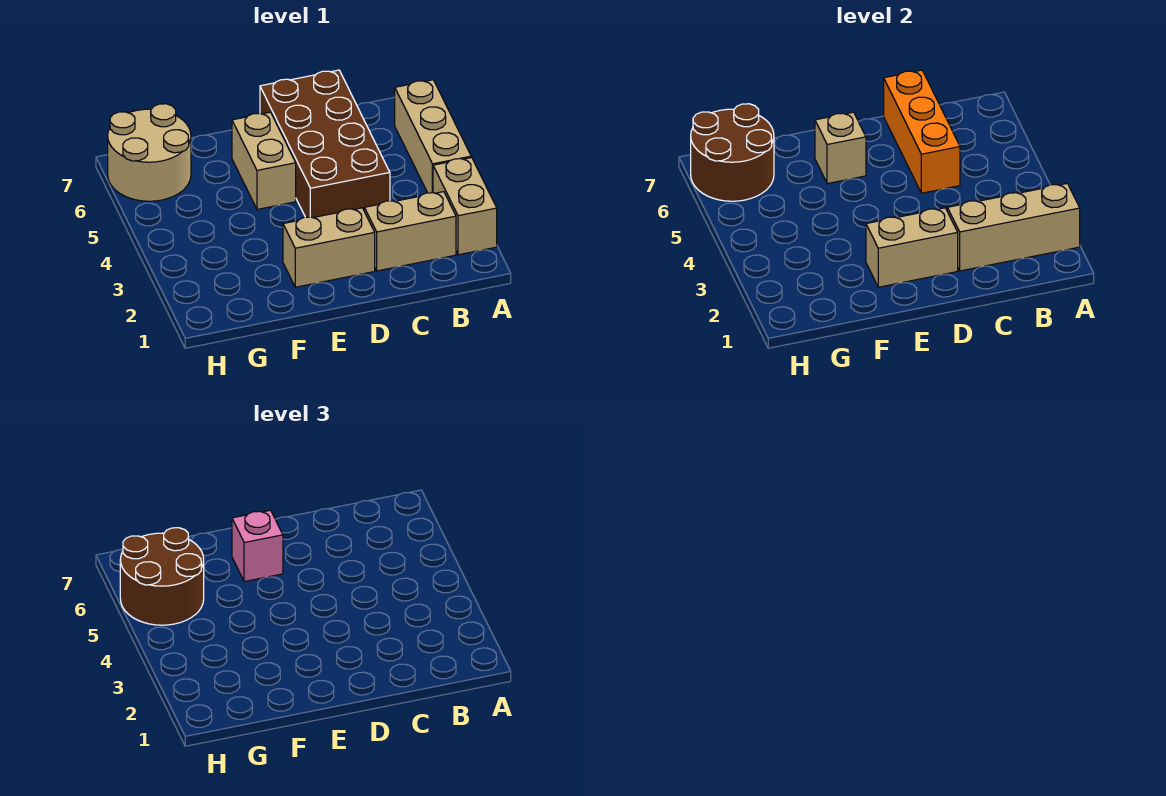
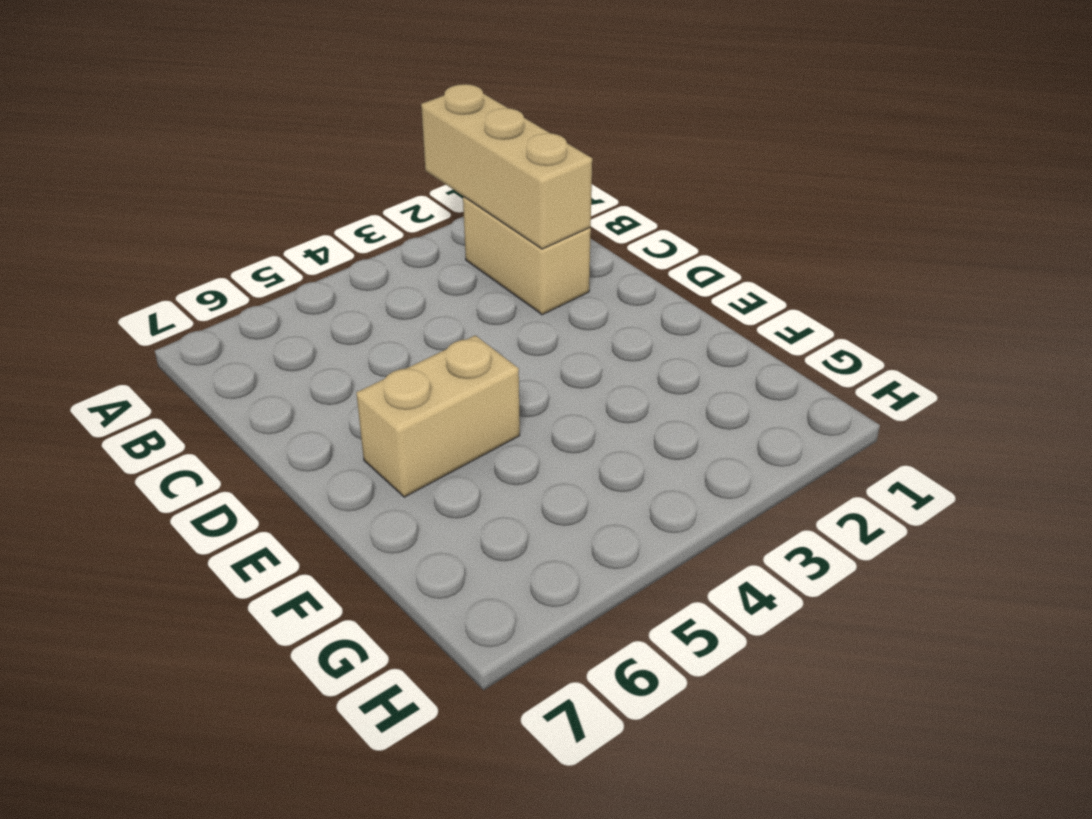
none -> tan 1x2 brick [433,157,497,255]
none -> tan 1x3 brick [395,80,471,193]
none -> brown 2x4 brick [260,70,390,218]

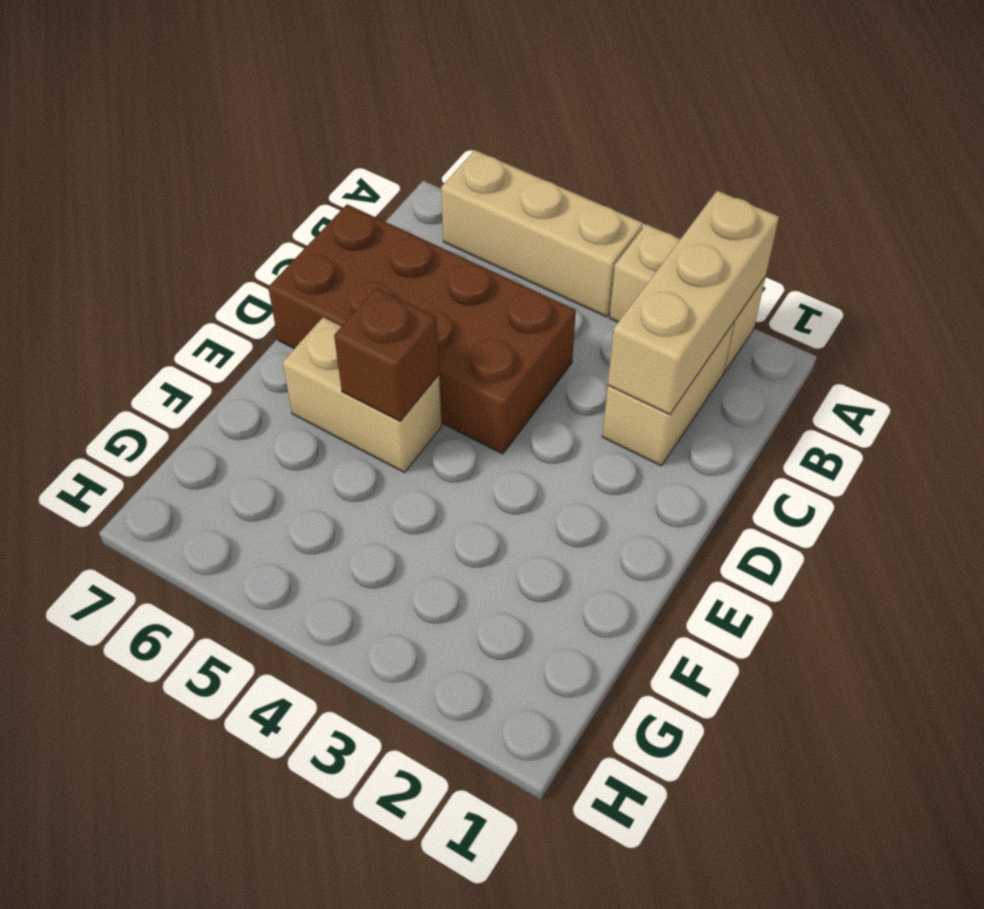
brown 1x1 brick [334,288,439,421] -> none
none -> tan 1x2 brick [283,208,375,287]
none -> tan 2x2 round brick [108,104,191,201]
none -> orange 1x3 brick [884,70,960,193]

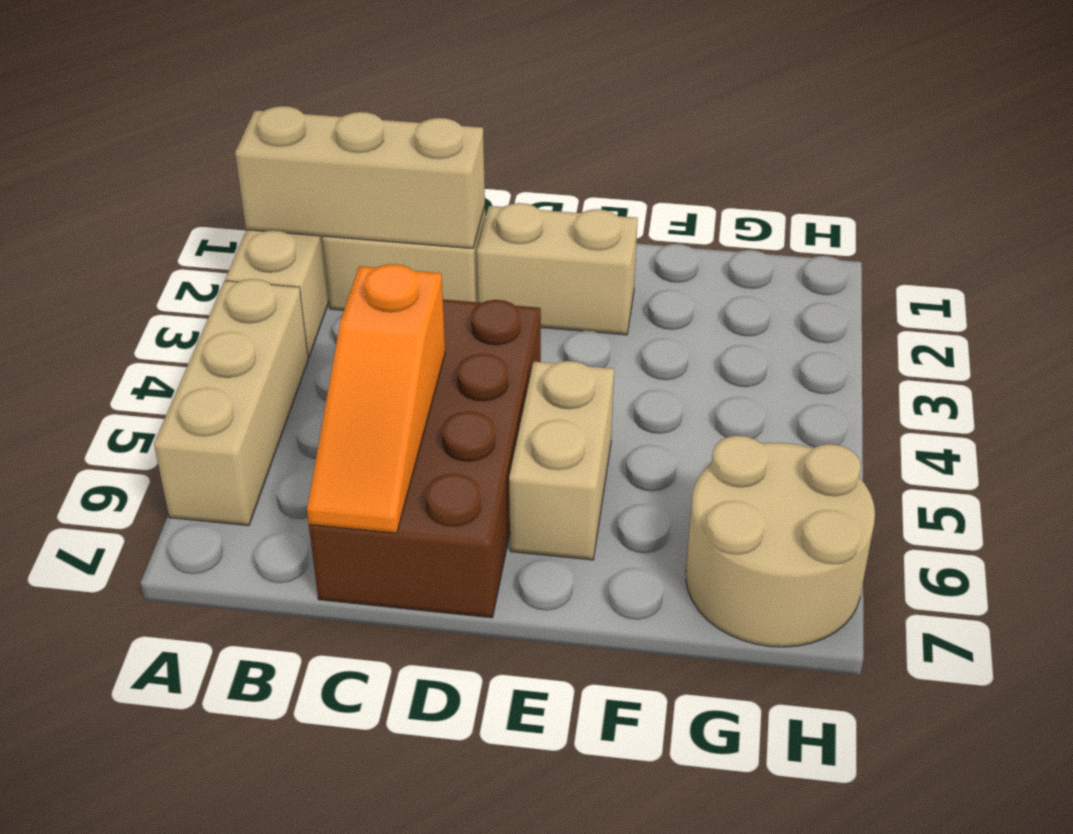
orange 1x3 slope [307,264,445,533] -> orange 1x3 brick [884,70,960,193]
none -> tan 1x2 brick [866,208,958,287]
none -> tan 1x1 brick [815,112,866,184]
none -> brown 2x2 round brick [691,104,774,201]

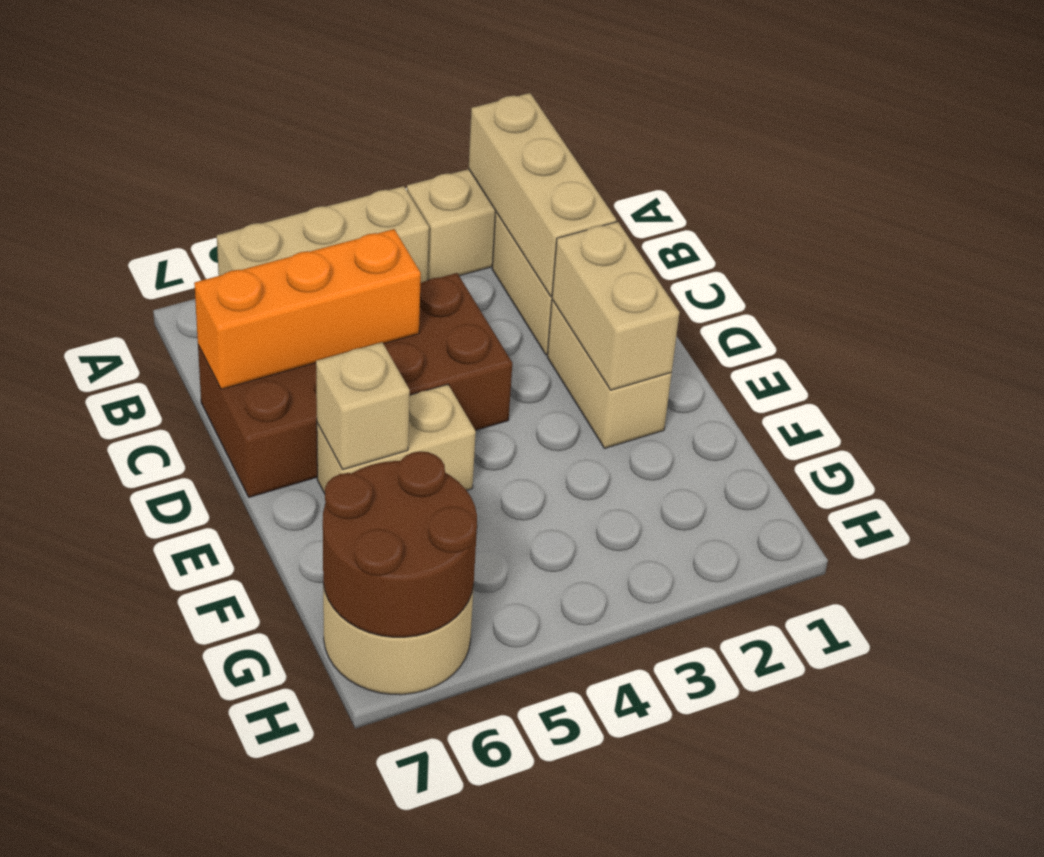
none -> pink 1x1 brick [232,510,283,582]
none -> brown 2x2 round brick [120,528,204,625]

